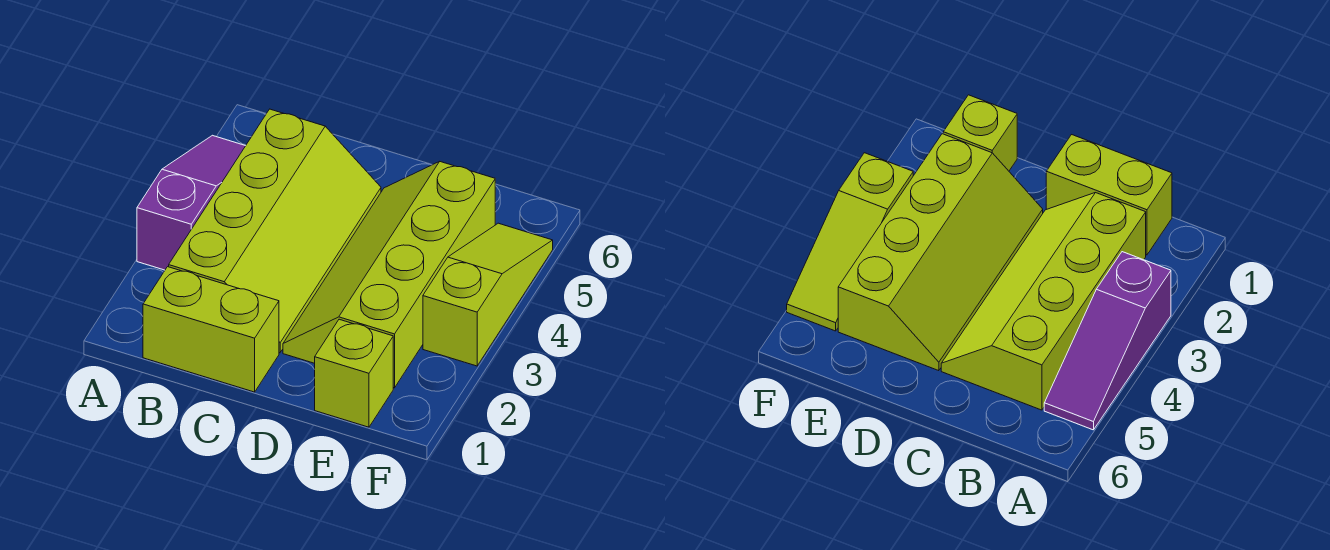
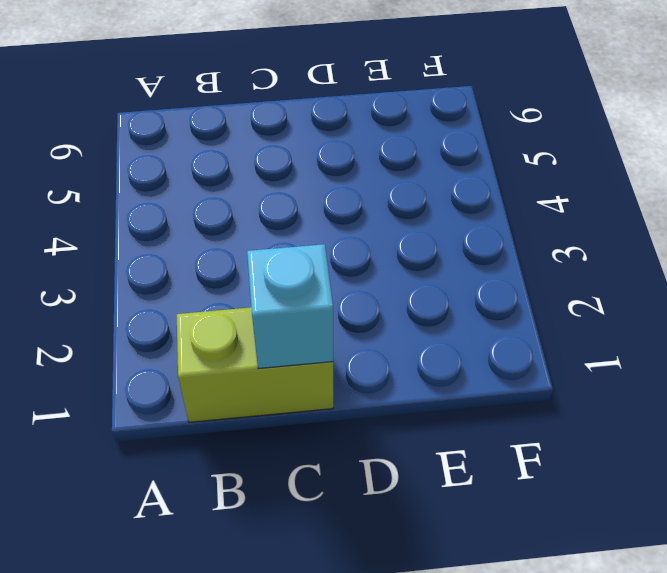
cyan 1x1 brick [247,244,333,369] -> none
none -> purple 1x3 slope [137,135,245,270]
none -> lime 2x4 slope [169,109,381,353]

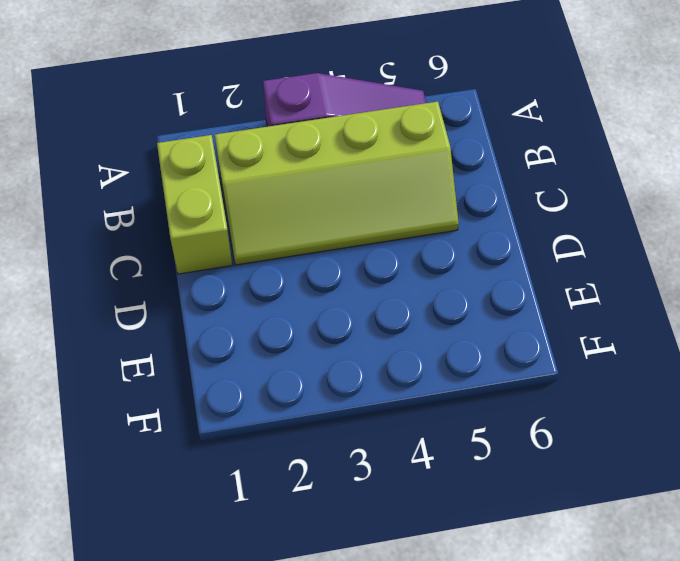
none -> lime 2x4 slope [283,162,495,388]
none -> lime 1x1 brick [315,319,393,427]

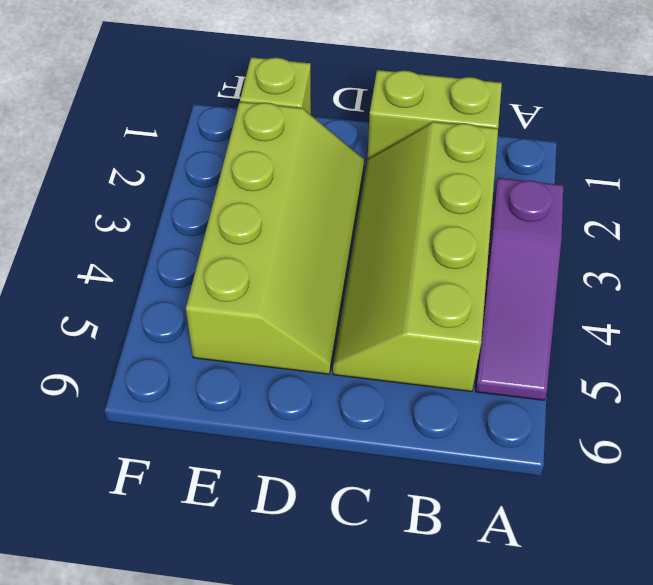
none -> lime 1x3 slope [423,223,553,366]

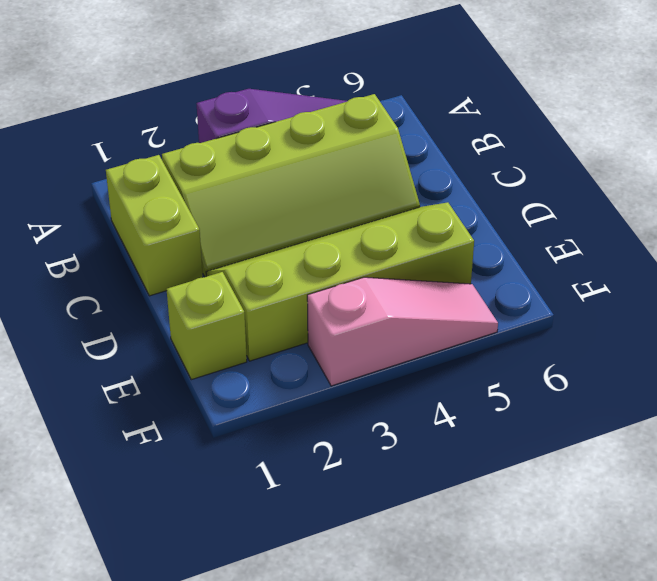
pink 1x3 slope [307,277,498,386] -> lime 1x3 slope [423,223,553,366]

